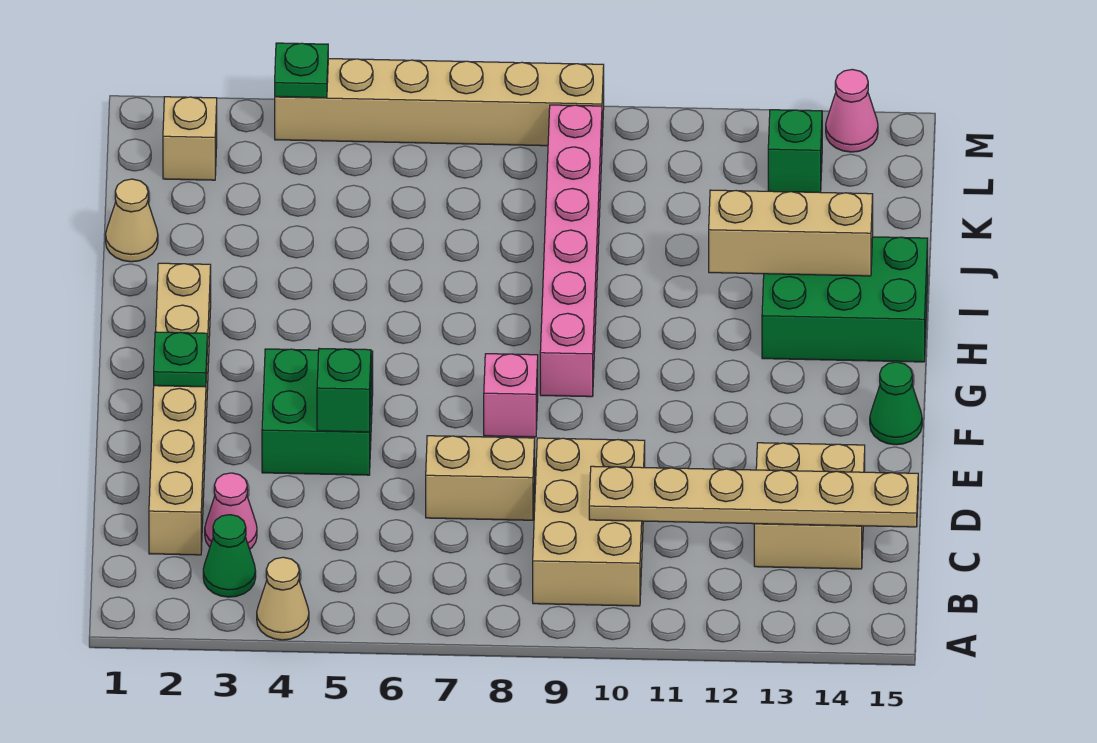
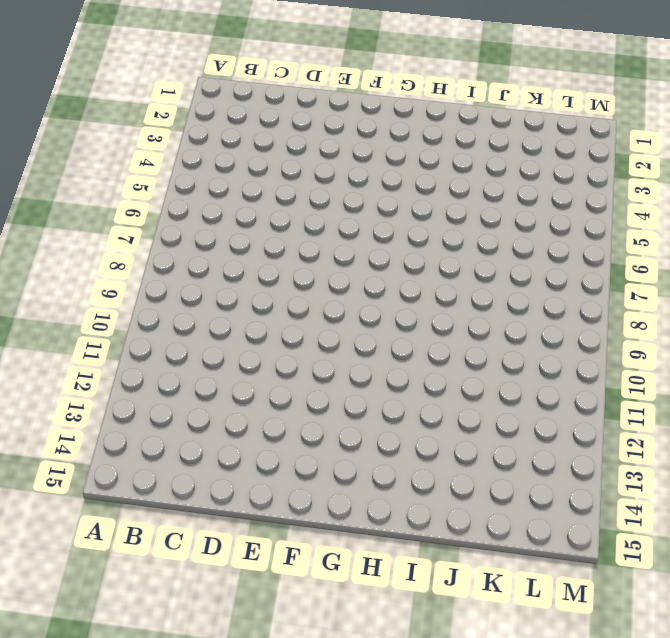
none -> tan 1x1 cone [257,557,309,640]
none -> green 1x1 cone [203,515,256,597]
none -> tan 2x3 brick [533,438,645,606]

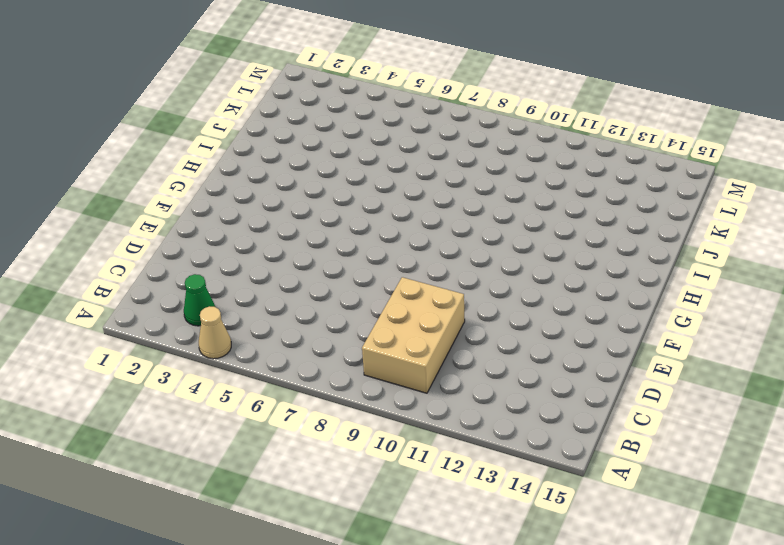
none -> tan 1x6 brick [149,263,211,555]
none -> pink 1x1 cone [205,473,257,549]
none -> tan 2x2 brick [754,443,865,569]

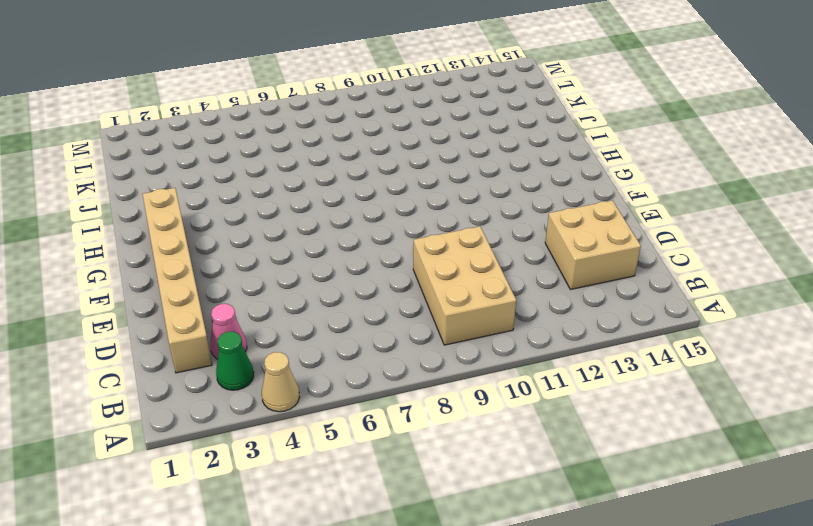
none -> tan 1x2 brick [426,436,535,520]
none -> green 2x2 brick [262,349,373,475]
none -> pink 1x1 brick [484,354,538,437]

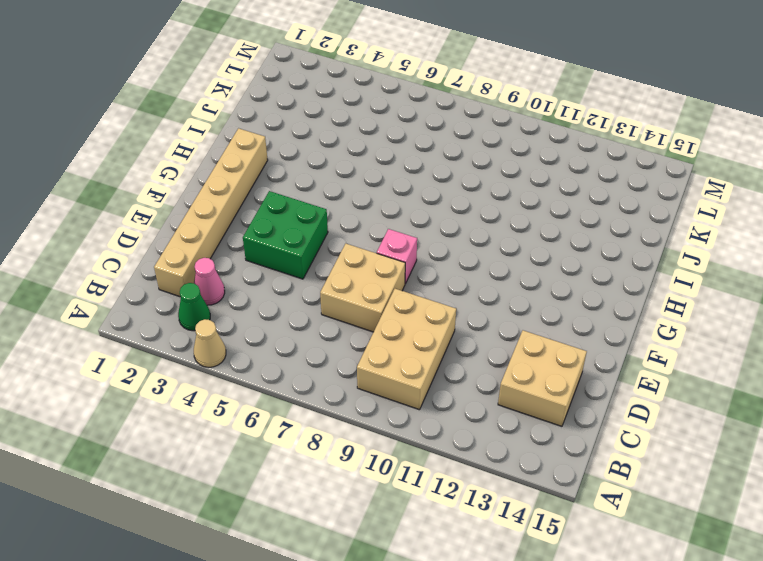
tan 2x2 brick [320,244,405,332] -> tan 1x2 brick [426,436,535,520]
none -> green 1x1 cone [870,362,922,445]
none -> pink 1x6 brick [540,105,602,397]
none -> green 2x3 brick [762,237,928,362]

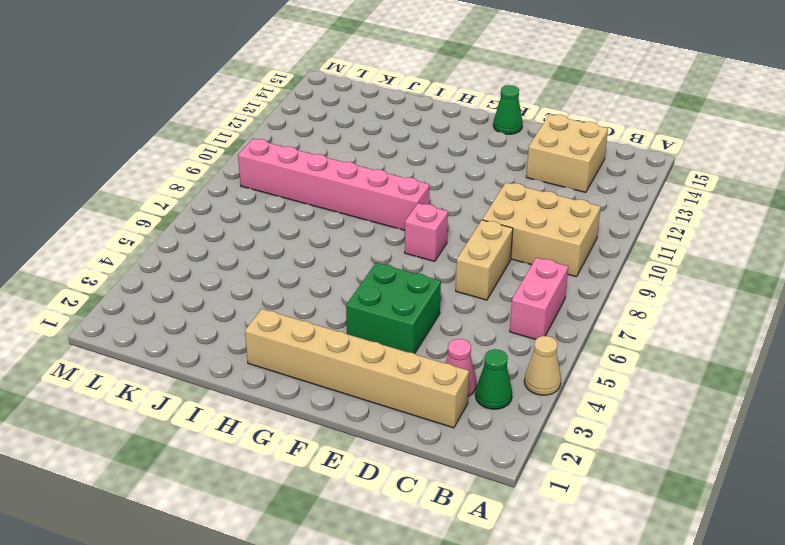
pink 1x2 brick [510,258,568,339] -> none
none -> green 2x3 brick [762,237,928,362]
none -> tan 1x1 cone [106,179,158,262]
none -> tan 1x1 brick [163,97,217,180]

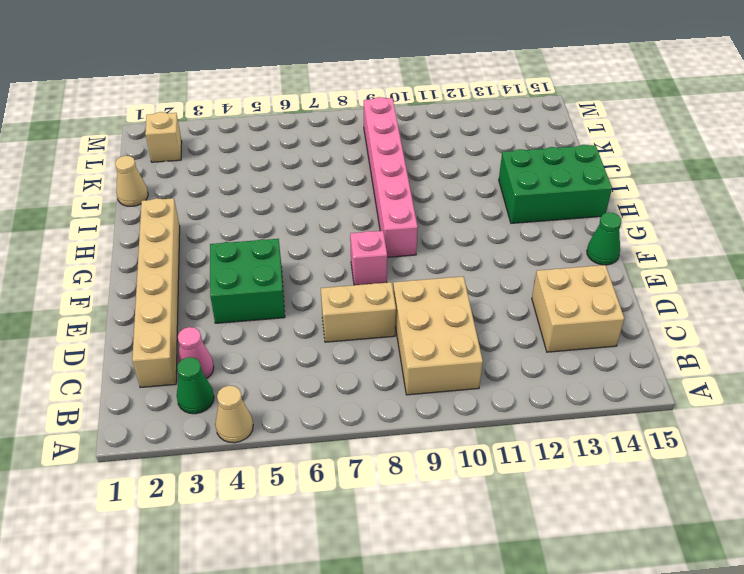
none -> green 1x1 brick [768,110,822,193]
none -> tan 1x6 brick [275,59,604,146]
none -> pink 1x1 cone [826,69,878,152]

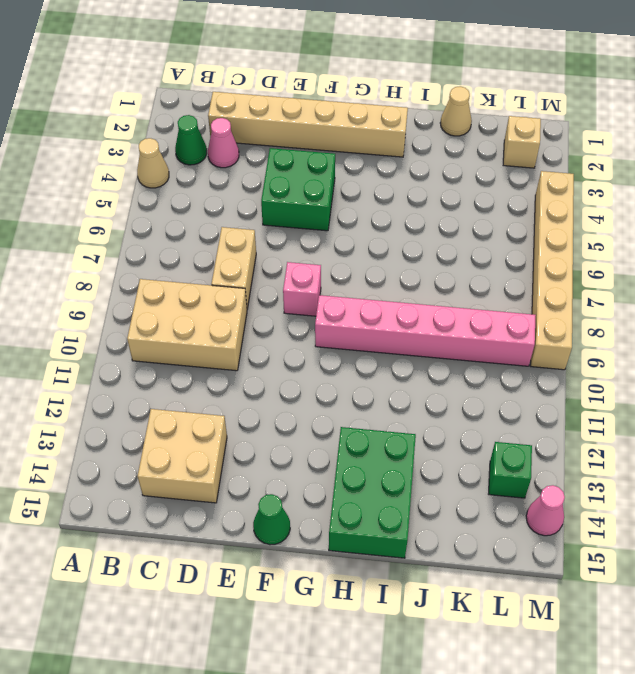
none -> tan 1x6 plate [589,466,918,527]
none -> green 1x1 brick [317,348,371,432]
none -> green 1x1 plate [154,332,207,387]

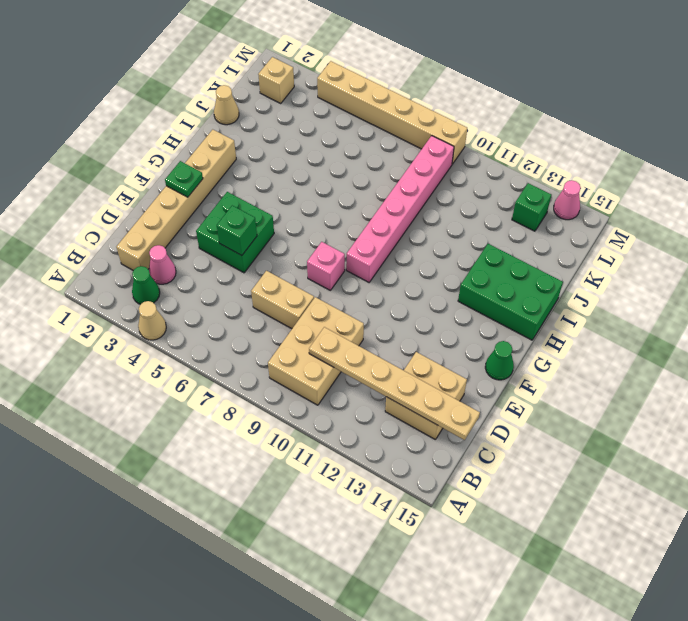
none -> tan 1x3 brick [709,190,873,276]
none -> green 1x1 plate [275,43,328,98]

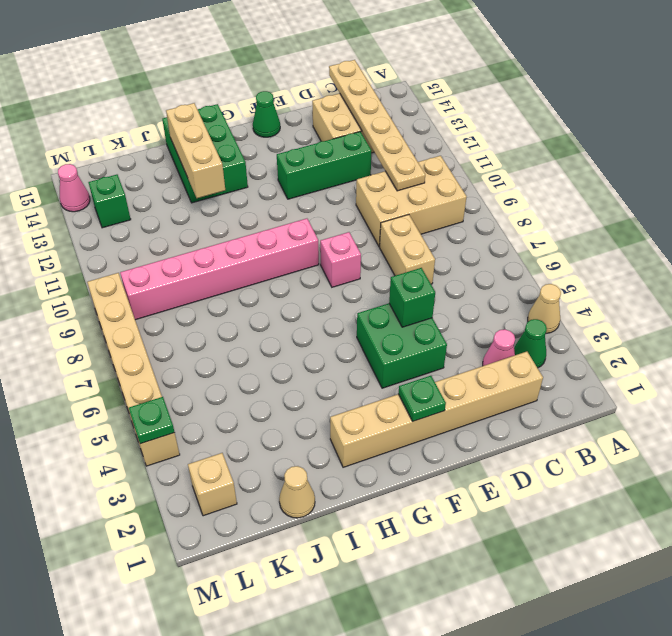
green 1x3 brick [277,132,372,199] -> none

